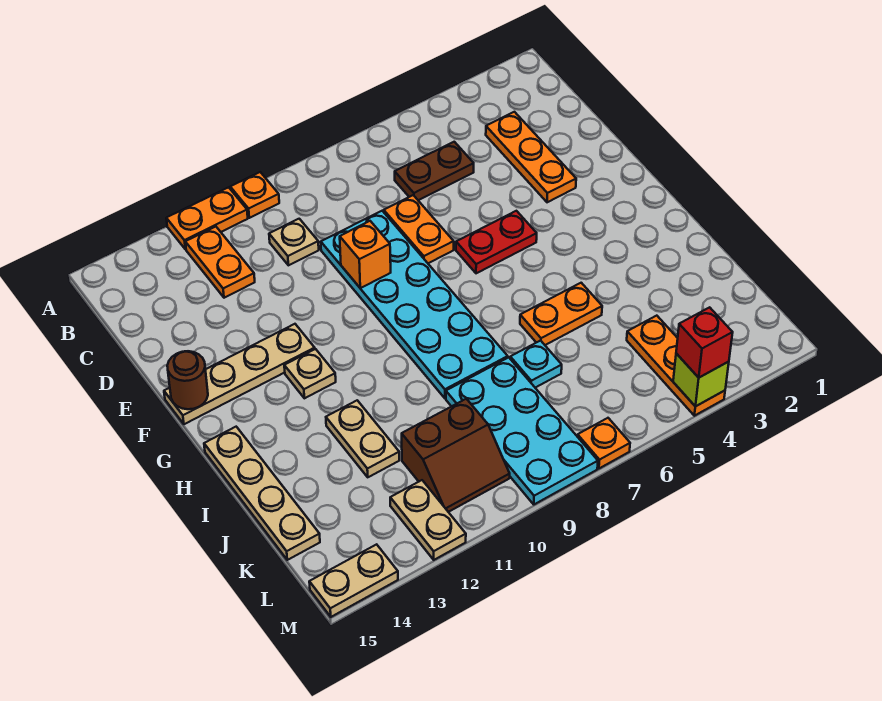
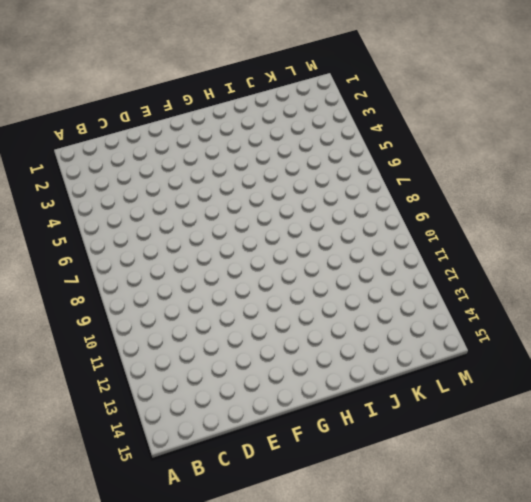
none -> orange 1x1 plate [230,172,279,218]
none -> orange 1x2 plate [166,187,248,249]
none -> orange 1x2 plate [185,227,255,298]

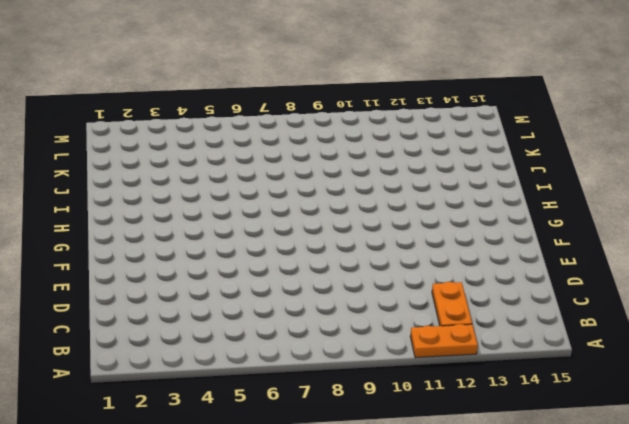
none -> orange 1x1 plate [230,172,279,218]
none -> orange 1x3 plate [486,112,576,202]
none -> brown 1x2 plate [395,142,474,200]

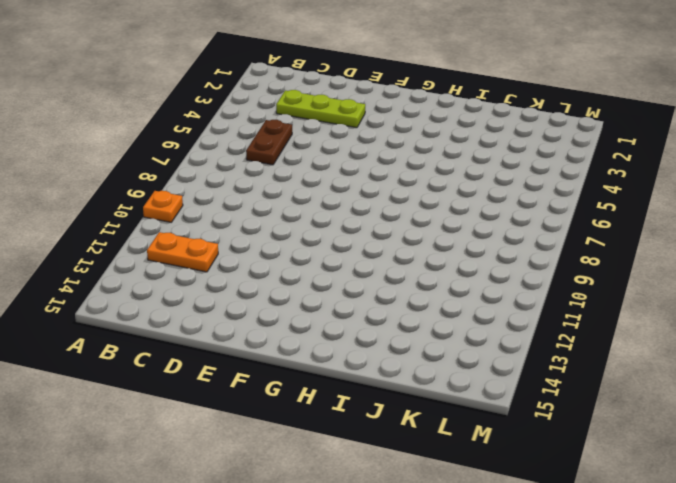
lime 1x3 plate [276,90,365,128] -> orange 1x3 plate [486,112,576,202]
none -> orange 1x2 plate [166,187,248,249]
none -> tan 1x1 plate [269,219,319,265]
none -> orange 1x2 plate [384,195,454,263]

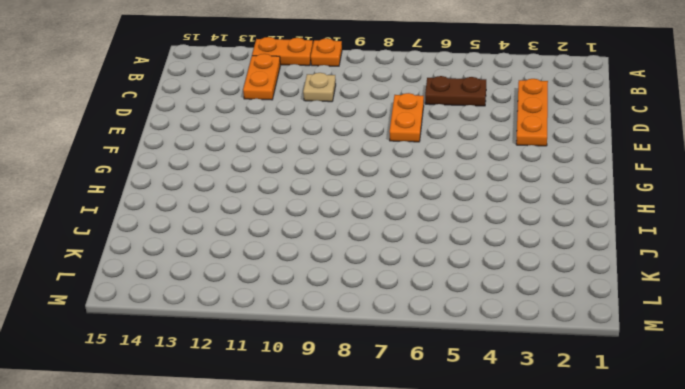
none -> cyan 2x6 plate [321,211,508,398]
none -> red 1x2 plate [456,211,537,273]
none -> tan 1x4 plate [164,324,315,424]

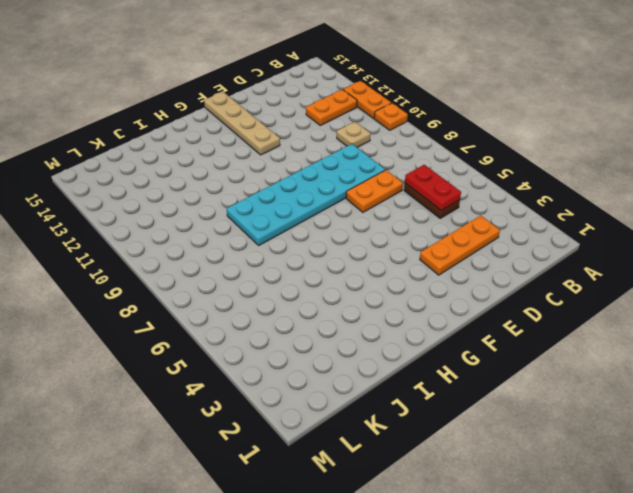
red 1x2 plate [405,165,461,211] -> red 1x2 plate moved to [456,211,537,273]
none -> tan 1x1 plate [284,349,336,398]
none -> tan 1x4 plate [204,427,320,560]
none -> orange 1x2 plate [520,283,602,345]

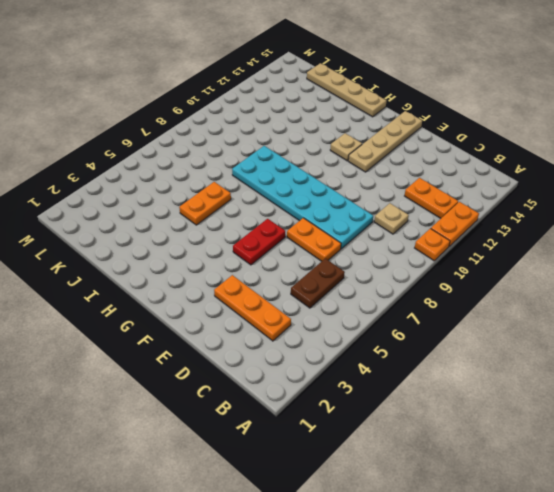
none -> tan 1x2 plate [326,400,399,477]
none -> cyan 1x1 plate [510,341,562,388]
none -> cyan 2x4 plate [446,357,598,504]

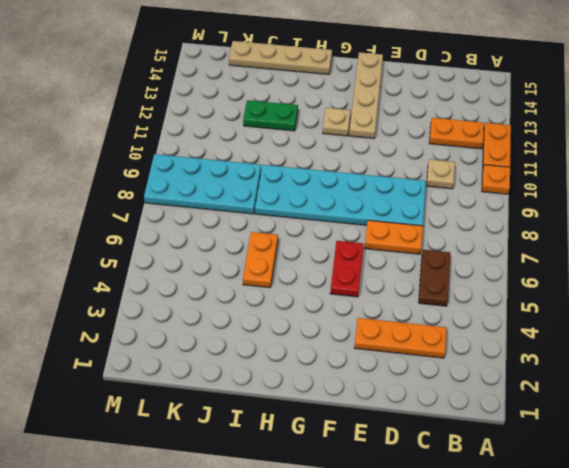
green 1x2 plate [243,100,298,131] -> tan 1x2 plate [326,400,399,477]
none -> cyan 1x1 plate [510,341,562,388]
none -> orange 1x3 plate [627,316,725,416]
none -> brown 2x2 slope [402,399,510,512]

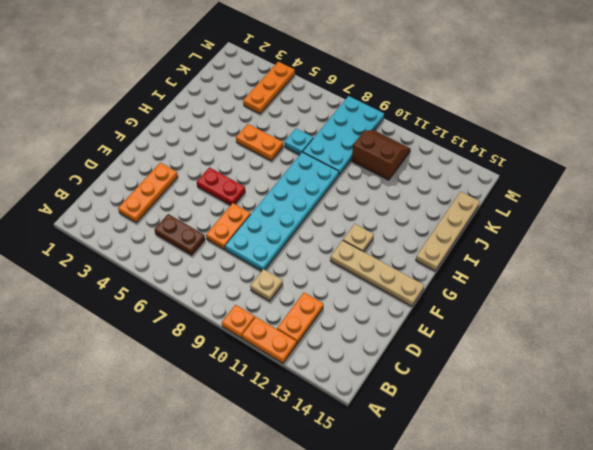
none -> tan 1x2 plate [326,400,399,477]
none -> tan 1x2 plate [390,480,466,560]
none -> orange 1x1 plate [577,418,630,468]

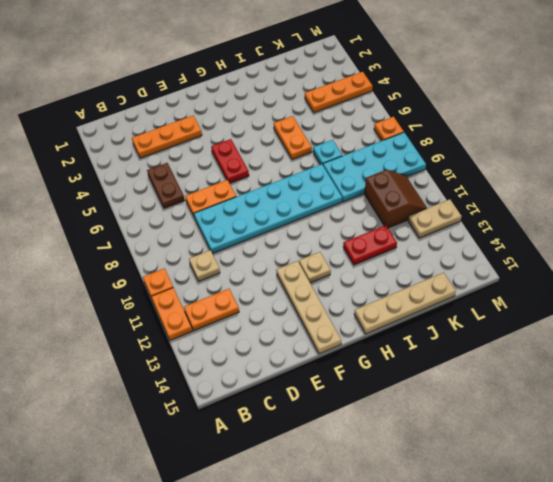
red 1x2 plate [343,225,397,265] -> tan 1x2 plate [326,400,399,477]
none -> tan 1x2 plate [309,544,398,617]
none -> orange 1x1 brick [340,221,391,288]
none -> brown 1x1 round brick [167,351,208,409]

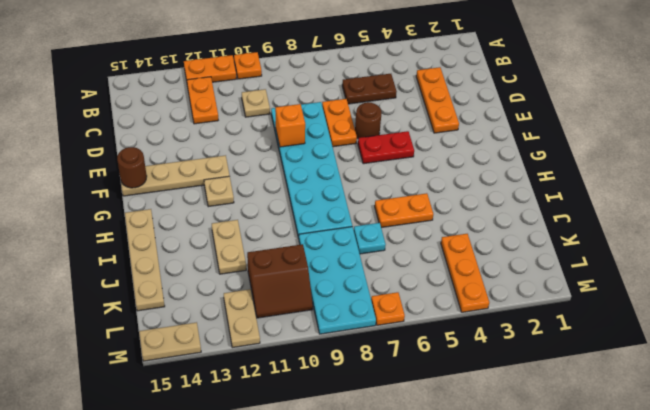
brown 1x1 round brick [355,102,382,138] -> none
none -> lime 1x1 brick [673,354,729,406]
none -> red 1x1 brick [676,307,733,378]

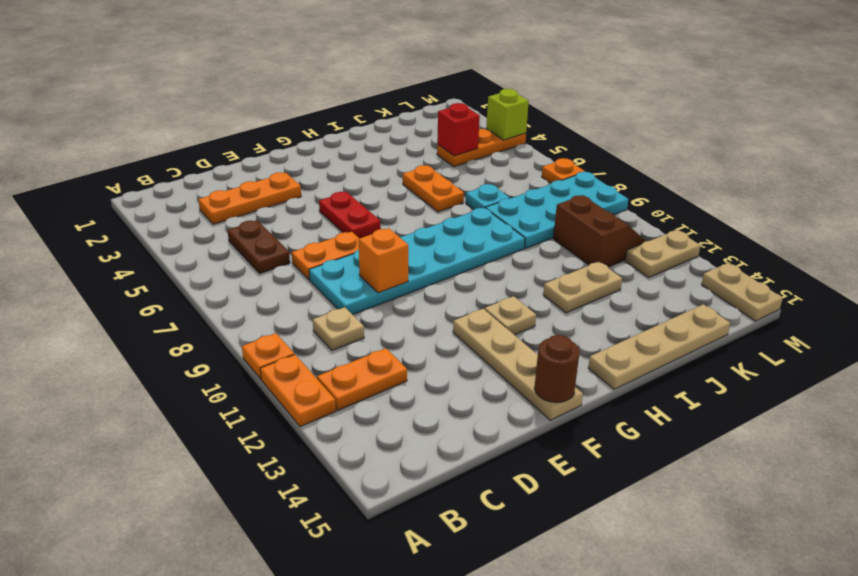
red 1x1 brick [437,103,480,156] -> red 1x1 brick moved to [676,307,733,378]

